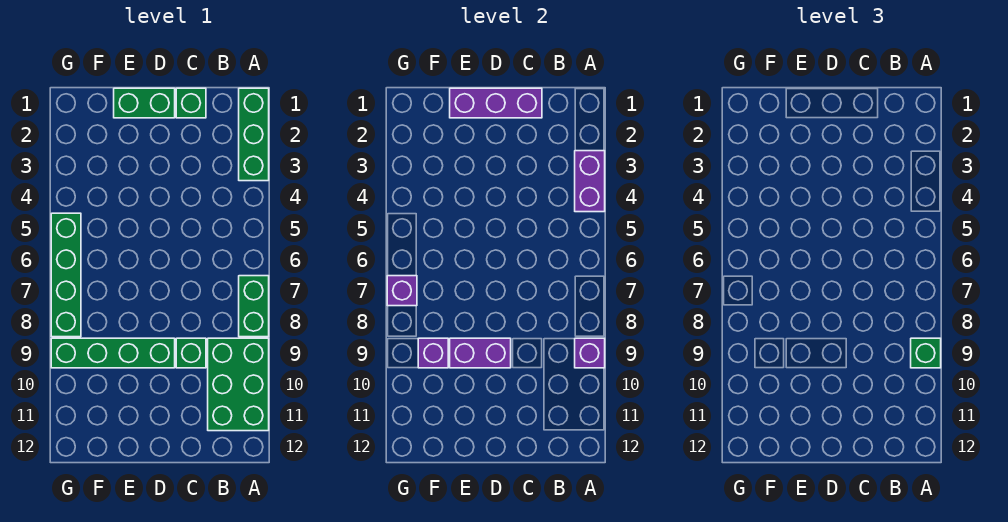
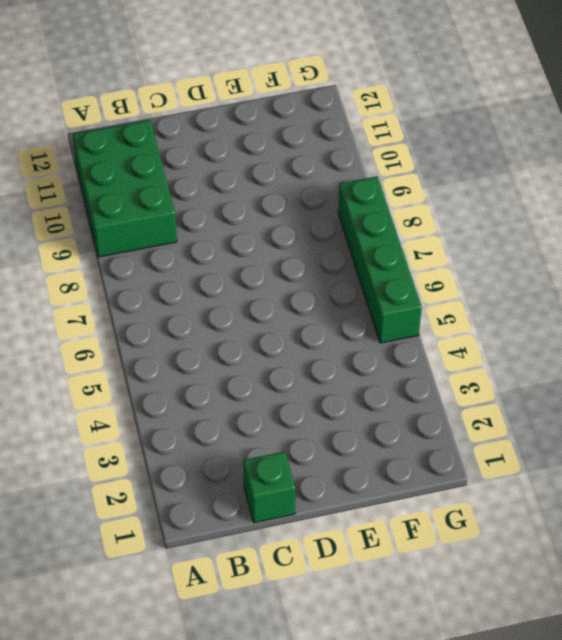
none -> green 1x3 brick [239,88,269,181]
none -> green 1x2 brick [239,276,269,337]
none -> green 1x1 brick [176,338,206,368]

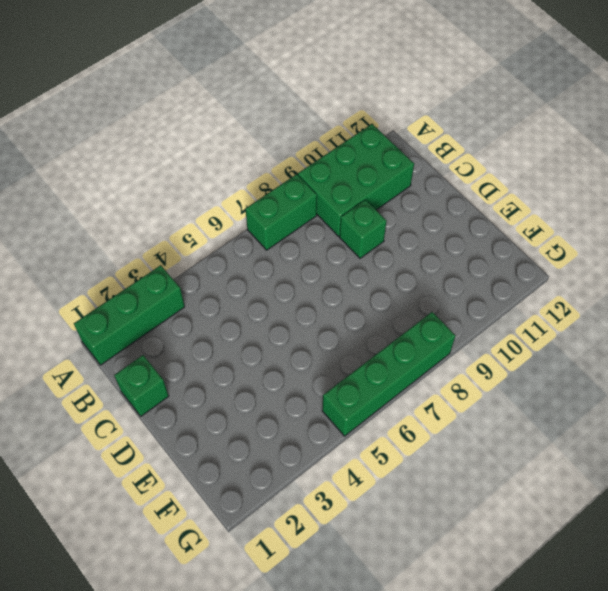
none -> green 1x2 brick [114,88,175,118]
none -> green 1x4 brick [51,338,175,368]
none -> purple 1x2 brick [575,151,605,212]

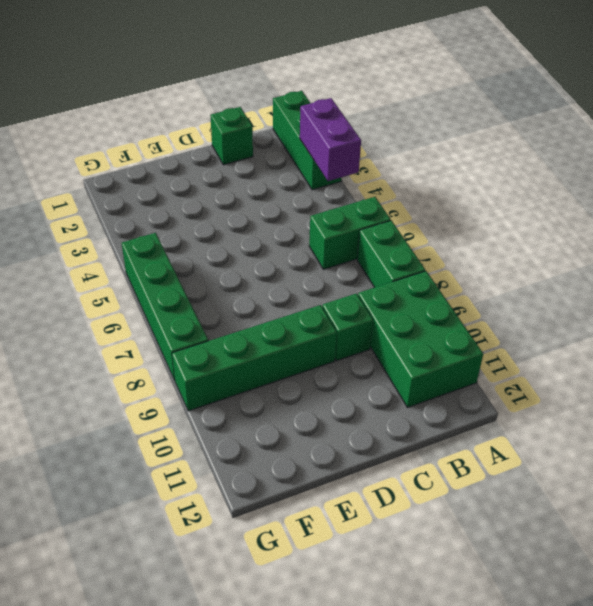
green 1x2 brick [309,197,391,269] -> green 1x2 brick moved to [114,88,175,118]
none -> purple 1x1 brick [575,338,605,368]
none -> purple 1x3 brick [450,88,542,118]
none -> purple 1x2 brick [450,338,511,368]

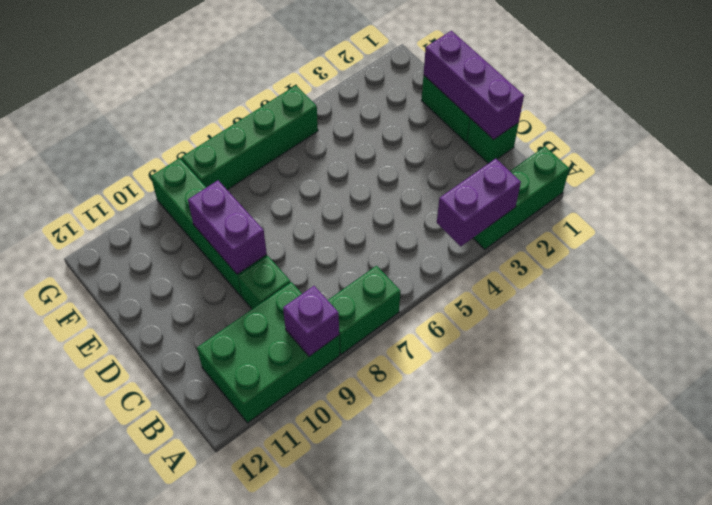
none -> purple 1x1 brick [418,338,448,368]
none -> purple 1x1 brick [387,276,417,306]
none -> green 1x1 brick [911,338,941,368]

